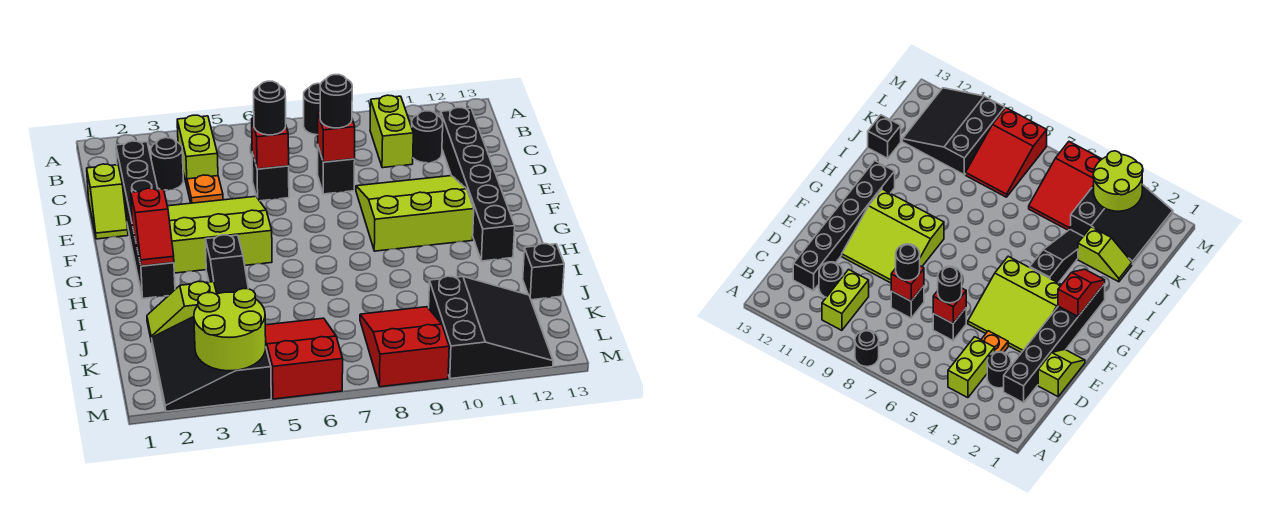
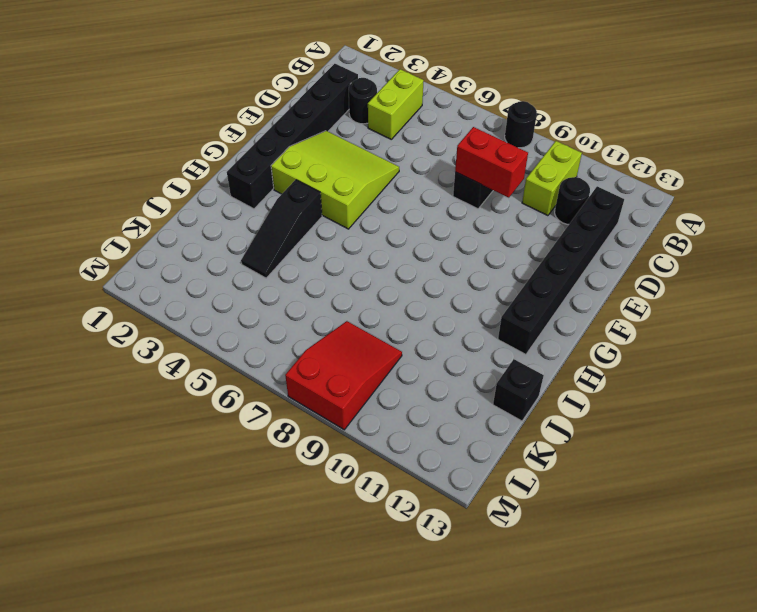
red 1x2 brick [455,127,528,198] -> red 1x1 brick [318,111,355,162]
none -> lime 1x2 slope [87,164,128,239]
none -> orange 1x1 plate [187,175,223,203]
none -> black 1x1 brick [252,152,289,201]

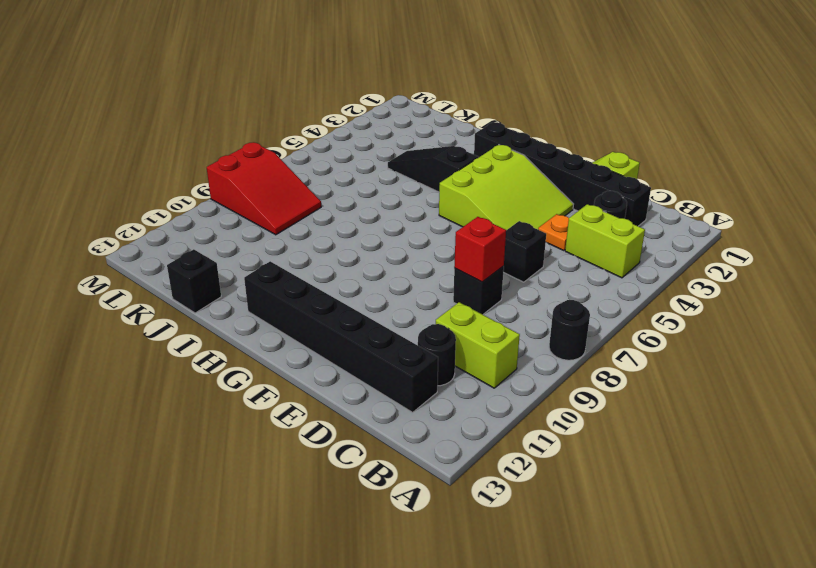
none -> lime 3x3 slope [356,176,474,251]
none -> lime 1x2 slope [147,281,217,342]
none -> black 3x3 slope [151,317,271,411]

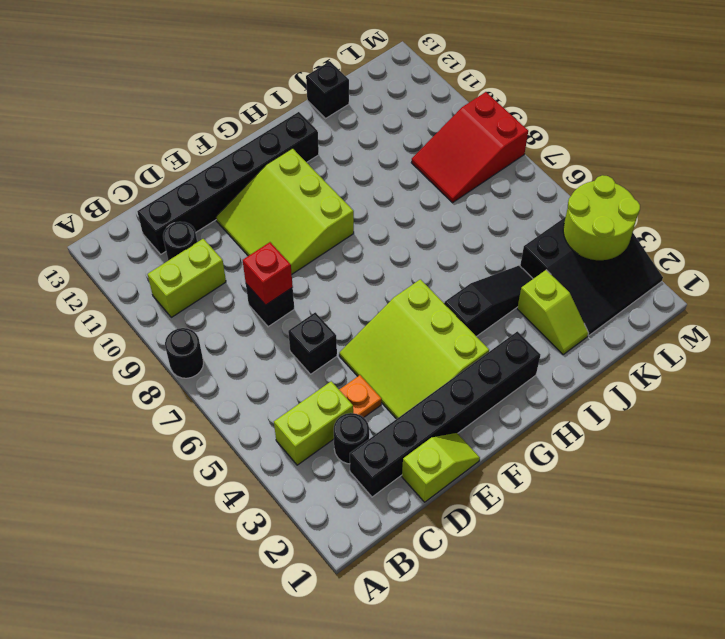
none -> red 2x3 slope [265,318,343,399]
none -> black 3x3 slope [429,276,553,379]
none -> red 1x1 brick [252,118,289,169]

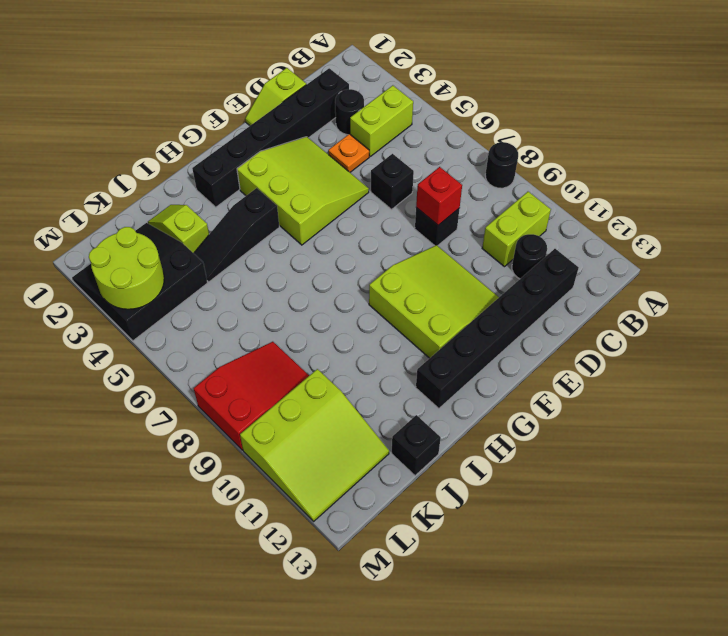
lime 3x3 slope [240,369,389,521] -> black 3x3 slope [429,276,553,379]
none -> red 2x3 slope [265,318,343,399]
none -> red 1x1 brick [252,118,289,169]
none -> red 1x2 slope [131,188,174,266]

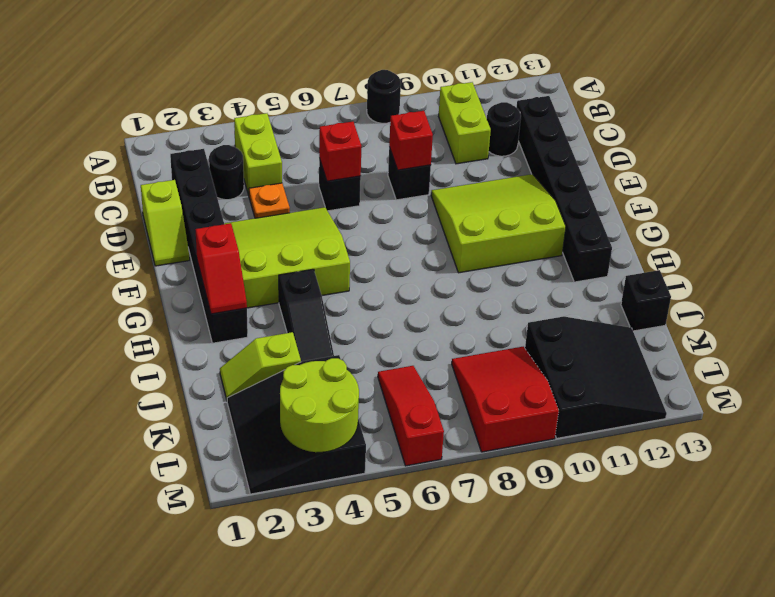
red 1x3 slope [378,366,444,466] -> red 2x3 slope [265,318,343,399]
none -> black 1x1 round brick [254,81,286,135]
none -> black 1x1 round brick [320,75,352,128]

